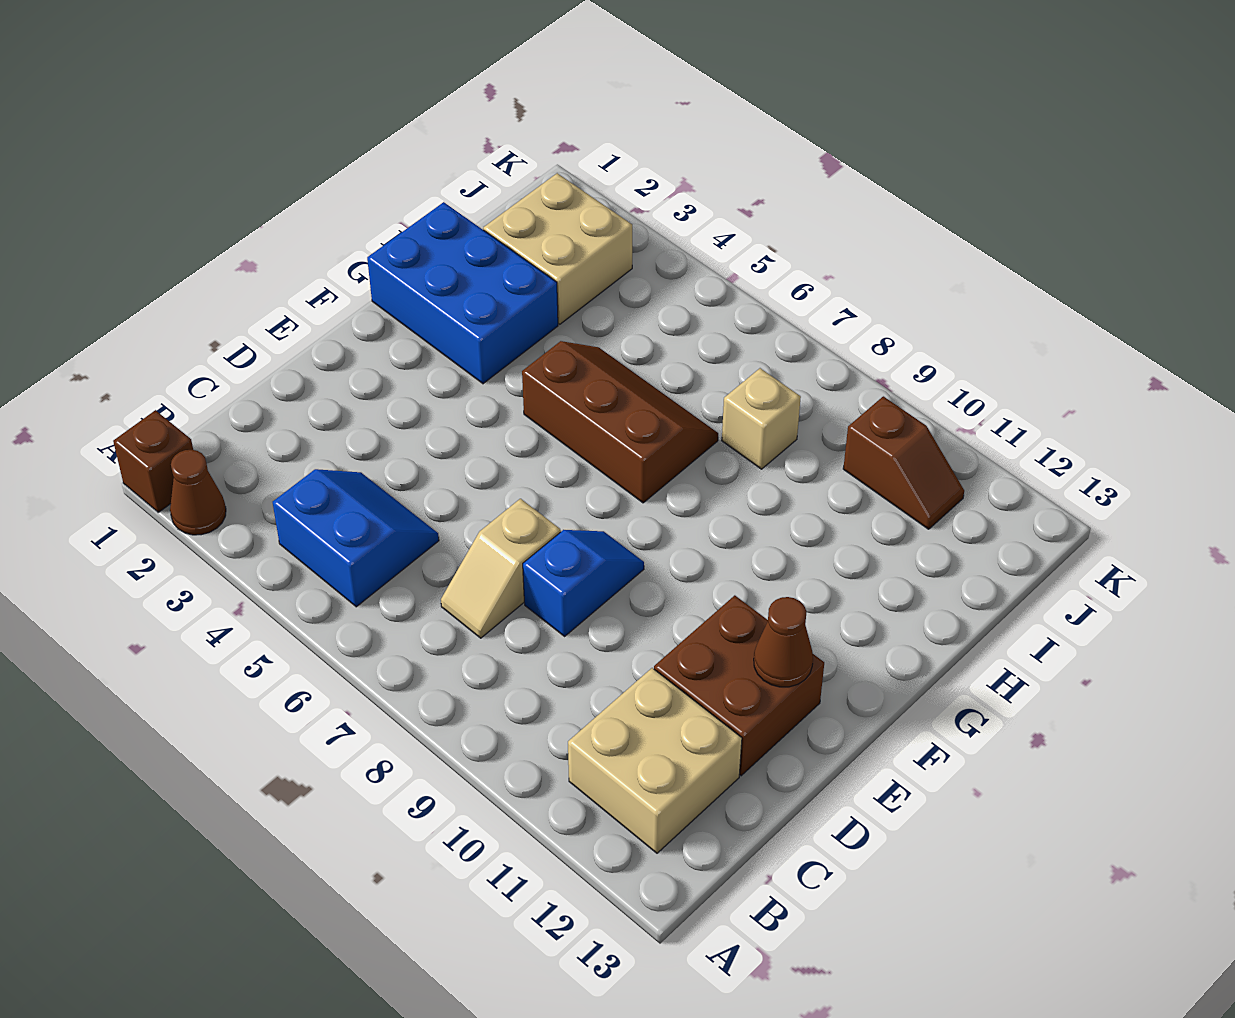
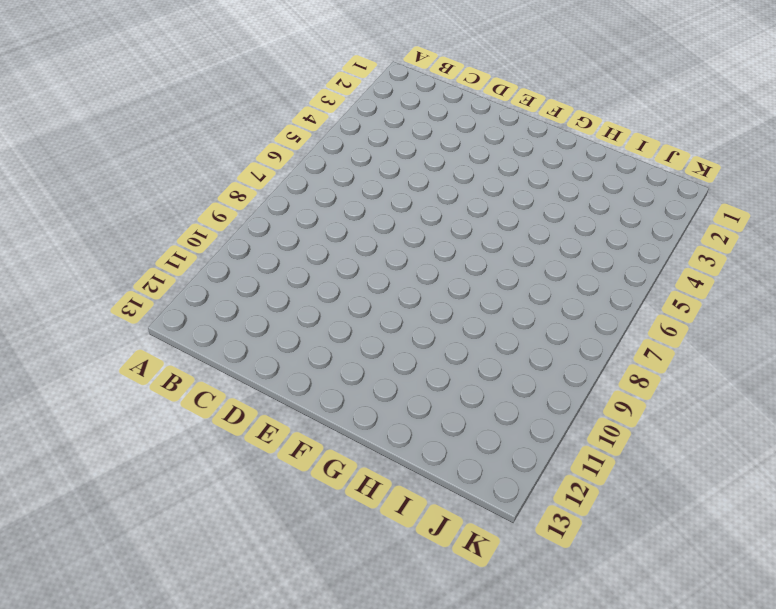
none -> brown 1x1 brick [113,410,193,512]
none -> brown 1x1 cone [170,450,226,535]
none -> blue 2x2 slope [273,469,439,607]

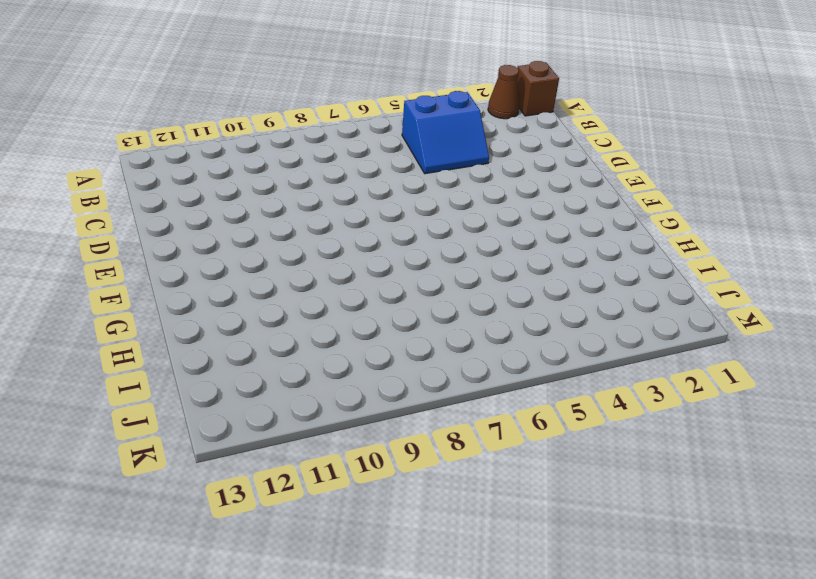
none -> tan 2x2 brick [568,668,742,853]
none -> tan 1x2 slope [441,499,561,638]
none -> blue 1x2 slope [523,530,644,636]

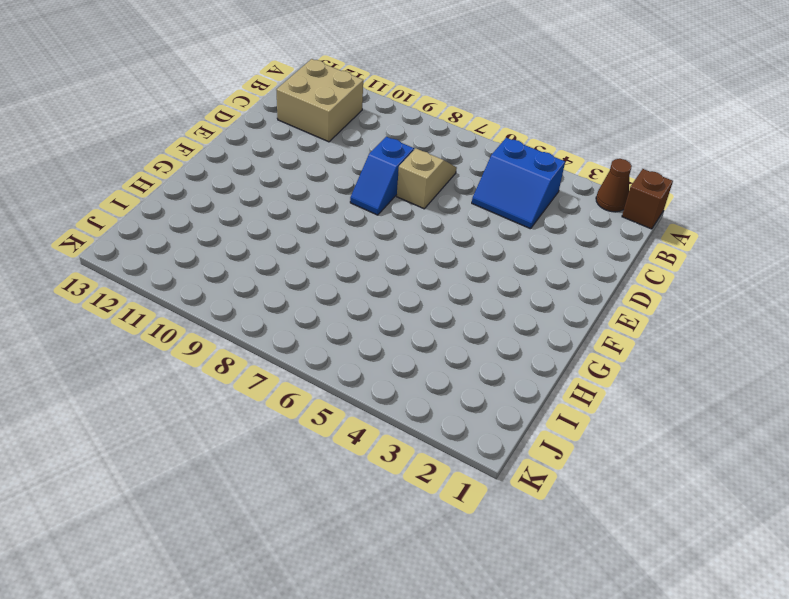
none -> brown 2x2 brick [654,595,824,776]
none -> blue 2x3 brick [367,202,558,384]
none -> brown 2x3 slope [522,341,718,503]

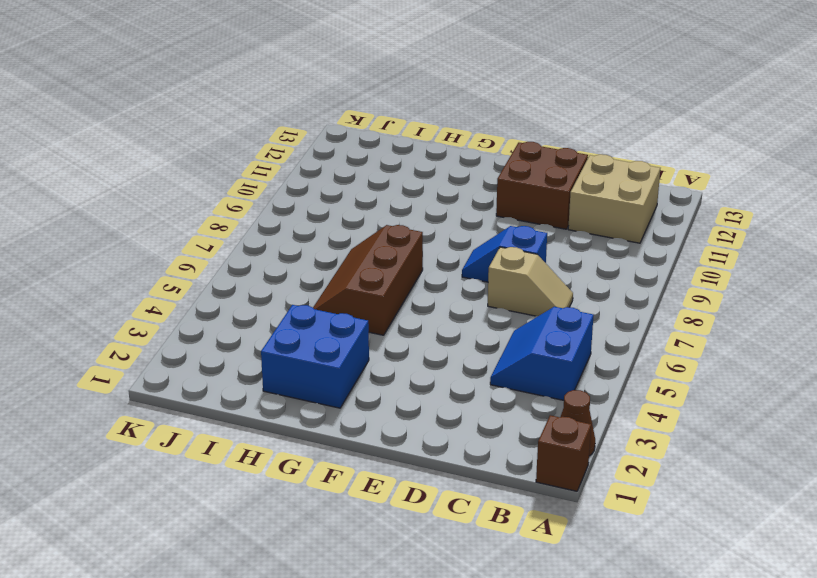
blue 2x2 brick [261,305,369,408] -> blue 2x3 brick [367,202,558,384]
none -> tan 2x2 brick [483,173,632,324]
none -> tan 1x1 brick [722,368,801,469]
none -> brown 1x2 slope [843,396,964,529]

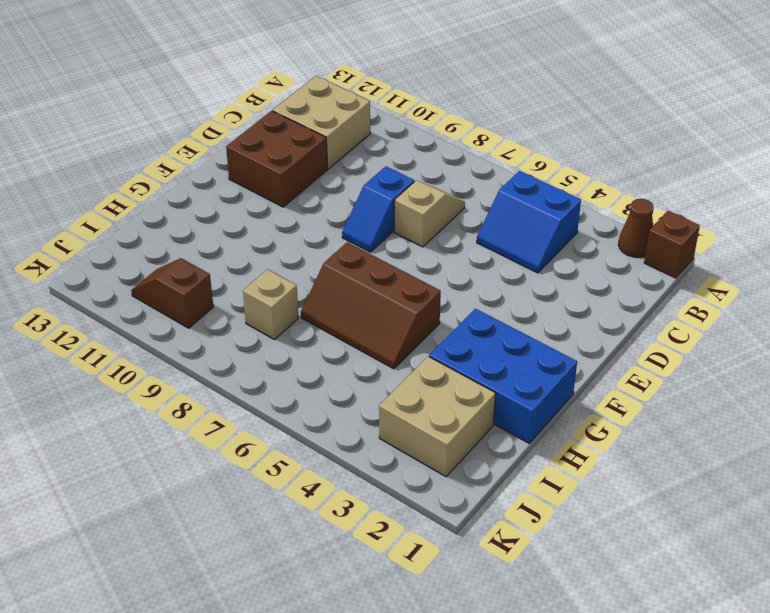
none -> brown 1x1 cone [754,597,813,687]

